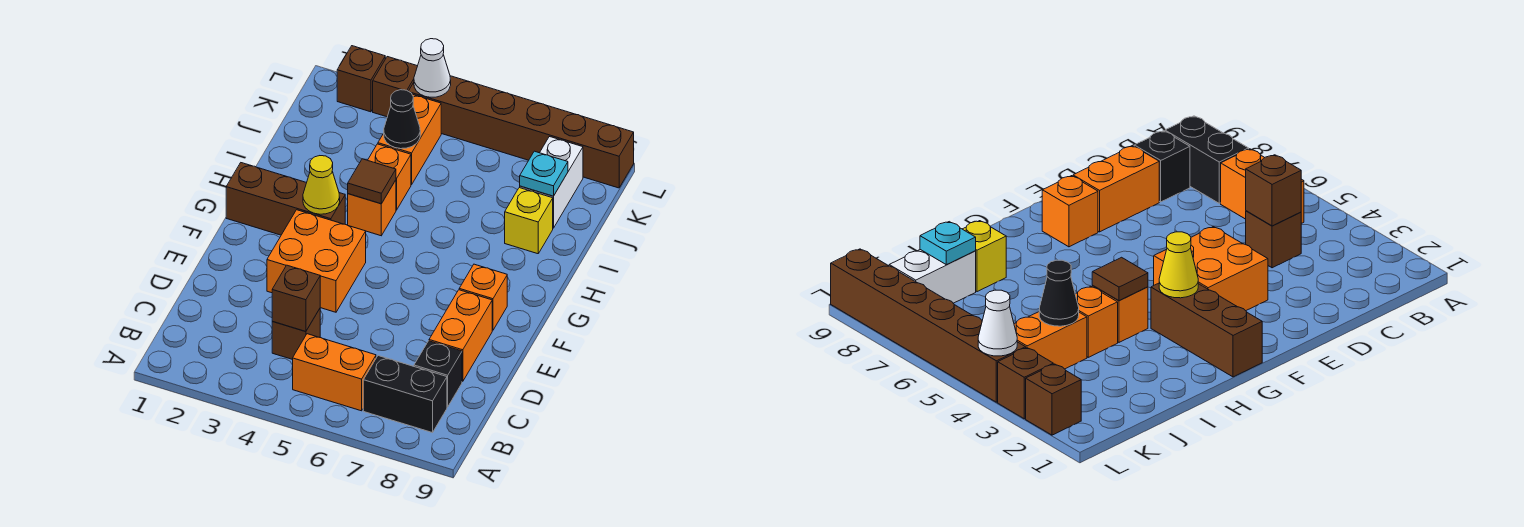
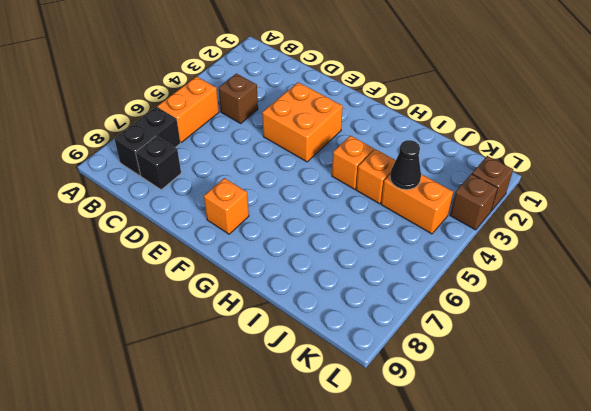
none -> orange 1x2 brick [429,290,492,382]
none -> brown 1x3 brick [226,163,345,235]
none -> yellow 1x1 brick [505,188,553,254]

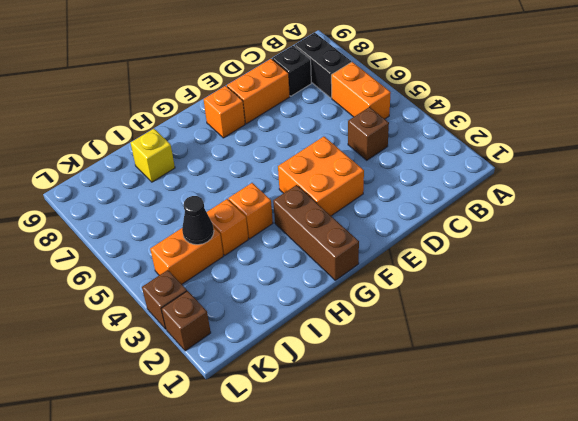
none -> white 1x2 brick [520,137,583,228]
none -> brown 1x6 brick [409,76,634,188]
none -> brown 1x1 brick [272,265,320,332]

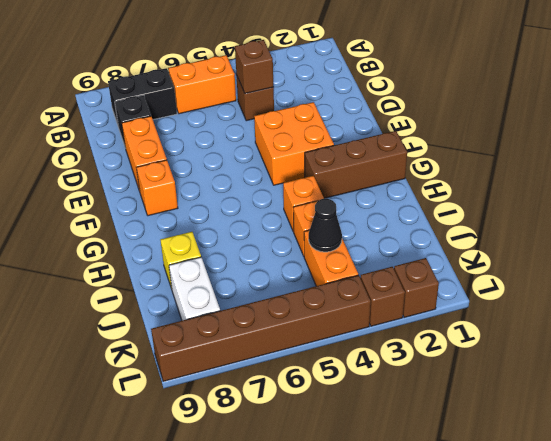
none -> yellow 1x1 cone [303,156,340,214]
none -> brown 1x1 tile [348,159,396,204]
none -> cyan 1x1 plate [520,151,568,196]

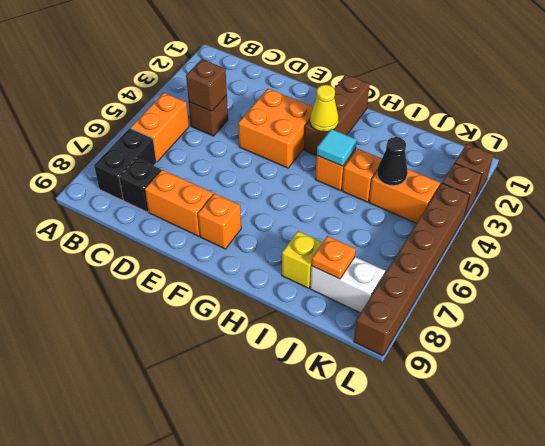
cyan 1x1 tile [317,129,357,166] -> brown 1x1 tile [348,159,396,204]
orange 1x1 plate [312,236,356,279] -> cyan 1x1 plate [520,151,568,196]
none -> white 1x1 cone [414,39,451,97]

